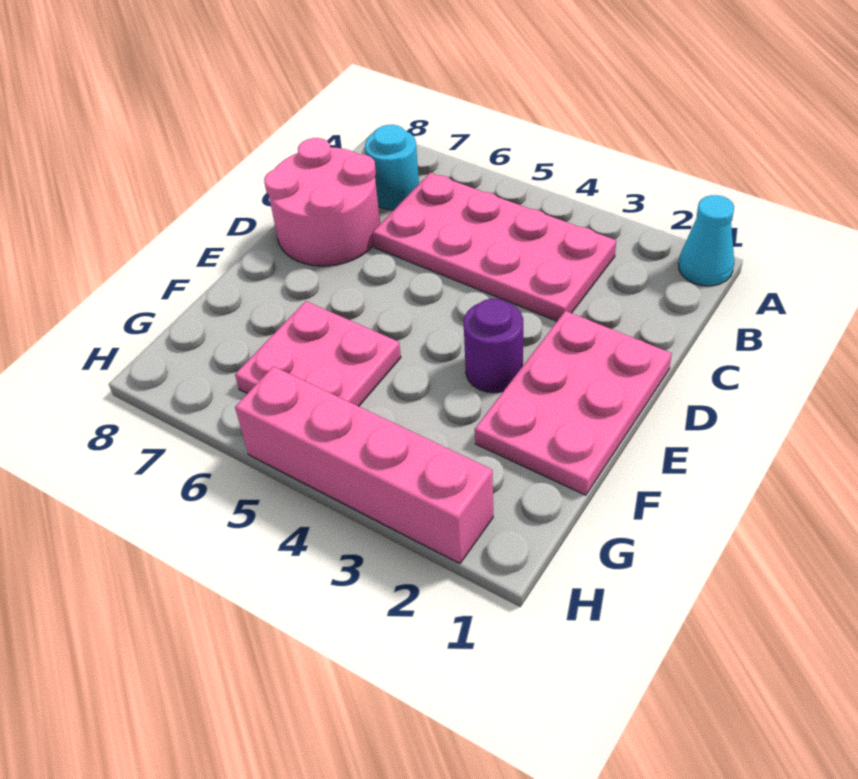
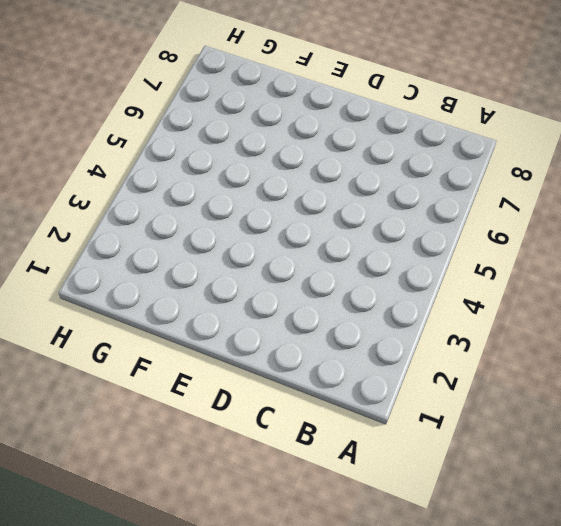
none -> cyan 1x1 cone [679,195,734,286]
none -> pink 2x4 plate [373,173,616,321]

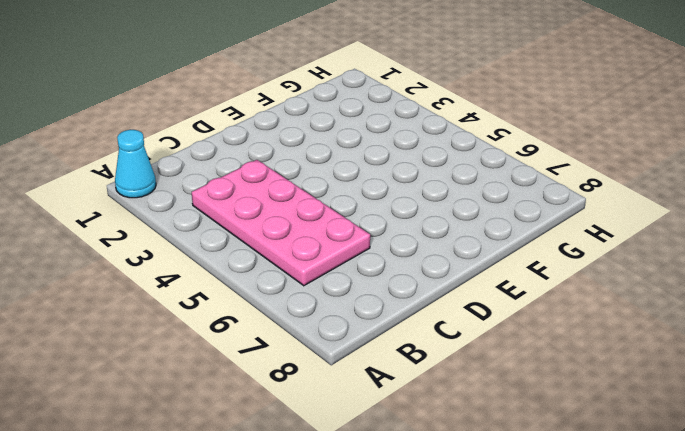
none -> cyan 1x1 round brick [365,125,419,210]
none -> pink 2x2 round brick [264,138,380,266]

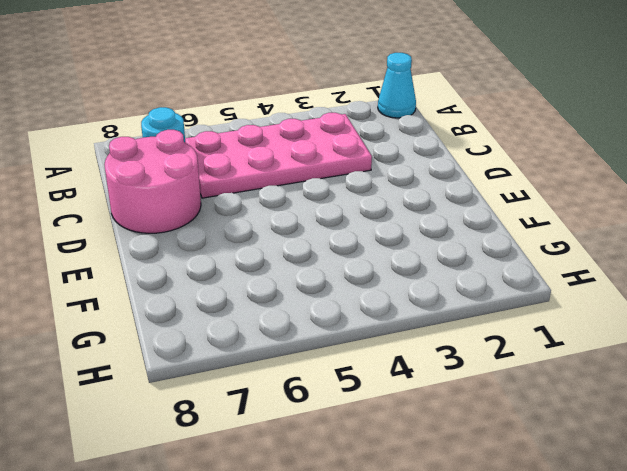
none -> pink 2x3 plate [475,311,672,495]
none -> purple 1x1 round brick [464,299,523,393]

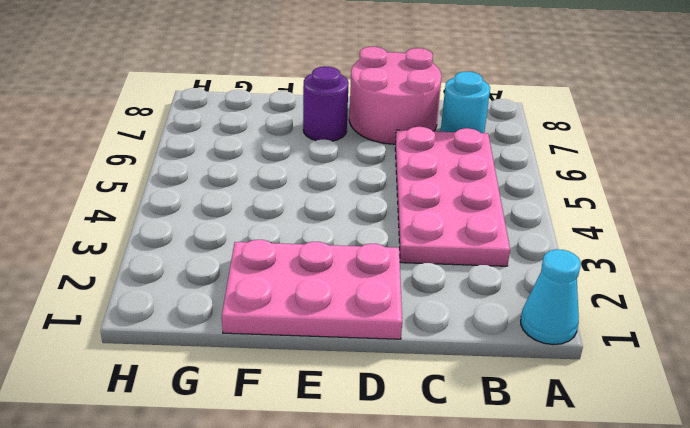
purple 1x1 round brick [303,66,349,141] -> purple 1x1 round brick moved to [464,299,523,393]
none -> pink 2x2 plate [235,301,401,406]
none -> pink 1x4 brick [235,366,493,564]

